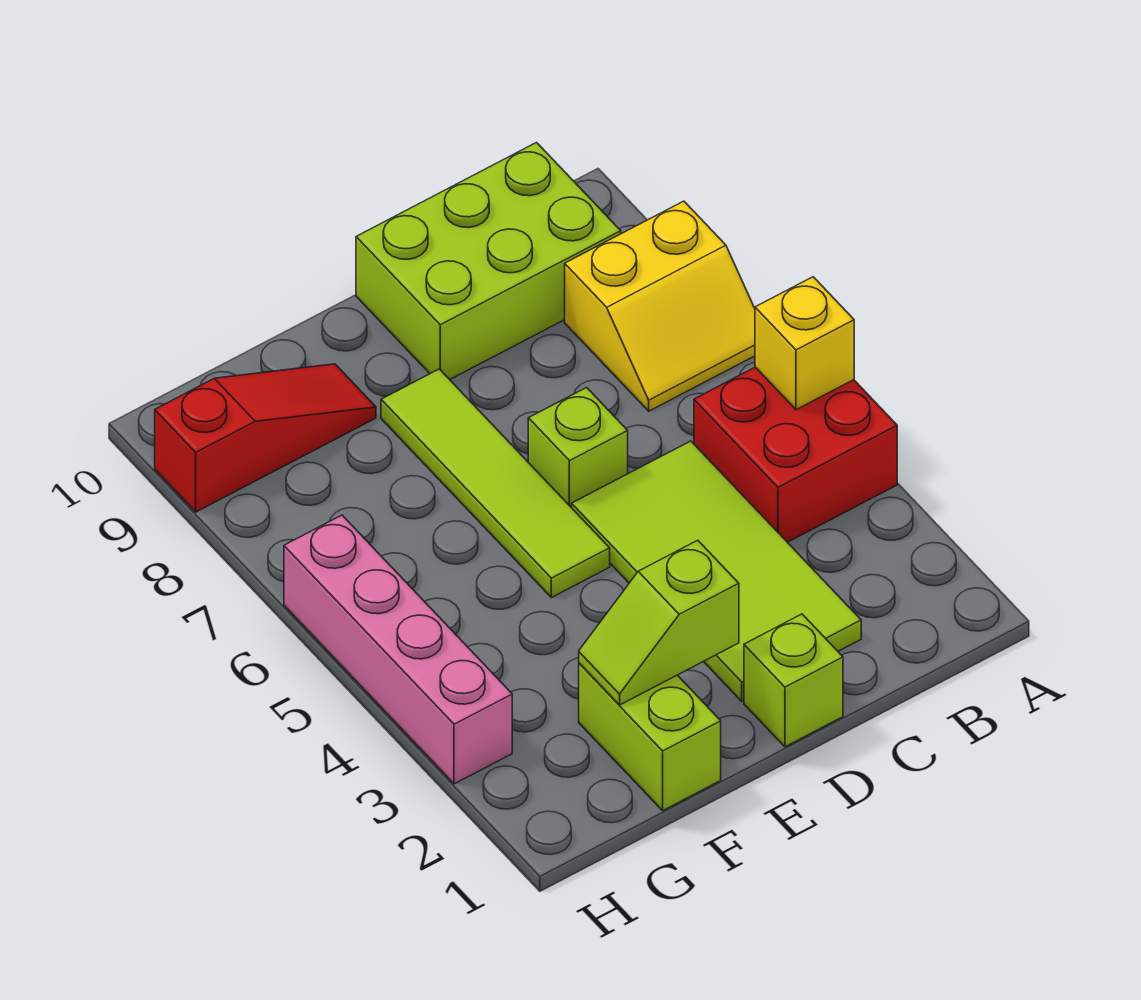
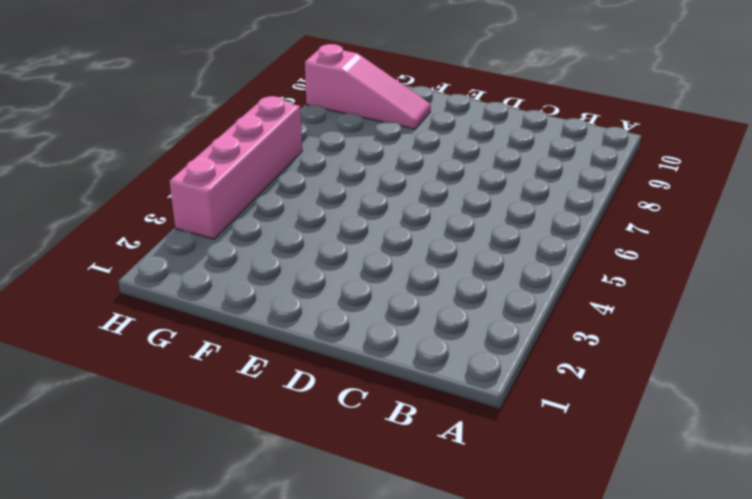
pink 1x3 slope [305,44,431,129] -> red 1x3 slope [155,364,376,512]
none -> red 2x2 brick [694,367,897,542]
none -> yellow 2x2 slope [565,201,755,411]
none -> lime 2x3 brick [356,143,621,380]

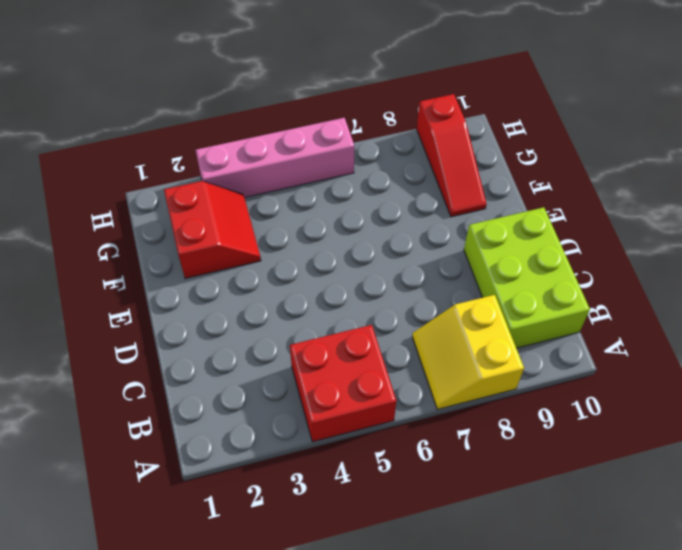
red 2x2 slope [164,181,261,279] -> lime 1x2 brick [579,663,721,810]
none -> lime 2x4 tile [572,441,861,701]
none -> lime 1x1 brick [744,614,843,747]
none -> lime 1x1 brick [528,388,628,508]

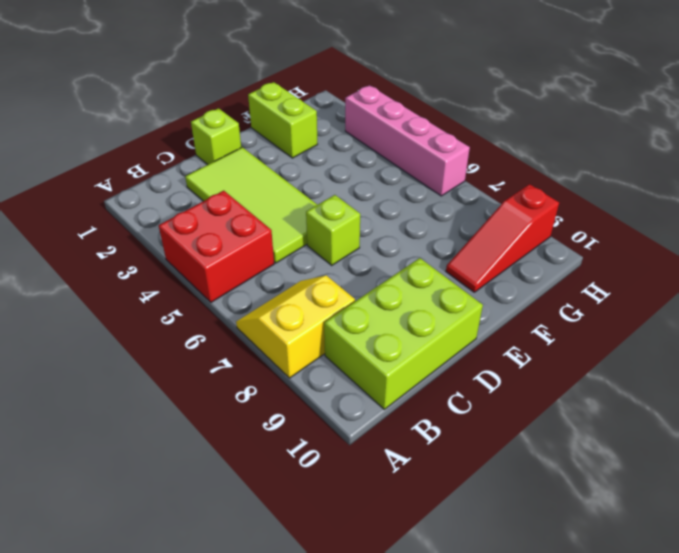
none -> lime 1x4 tile [381,369,610,598]
none -> yellow 1x1 brick [755,277,854,410]
none -> lime 1x2 slope [579,540,739,705]

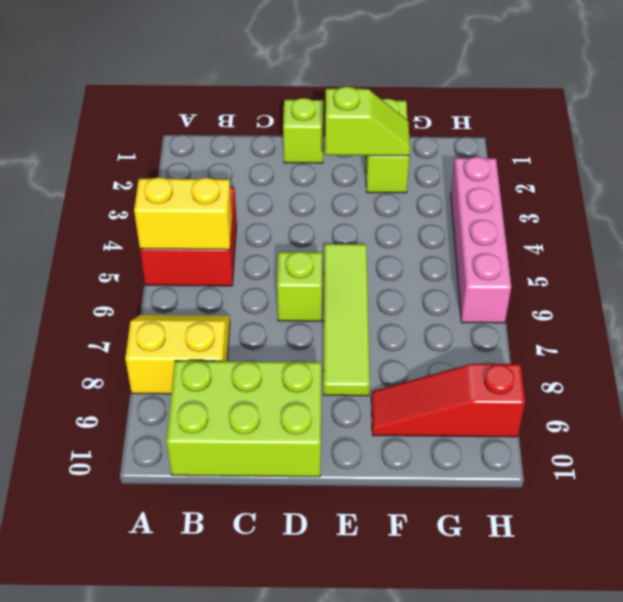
yellow 1x2 brick [134,177,232,250] -> yellow 1x1 brick [755,277,854,410]
none -> lime 2x4 tile [572,441,861,701]

